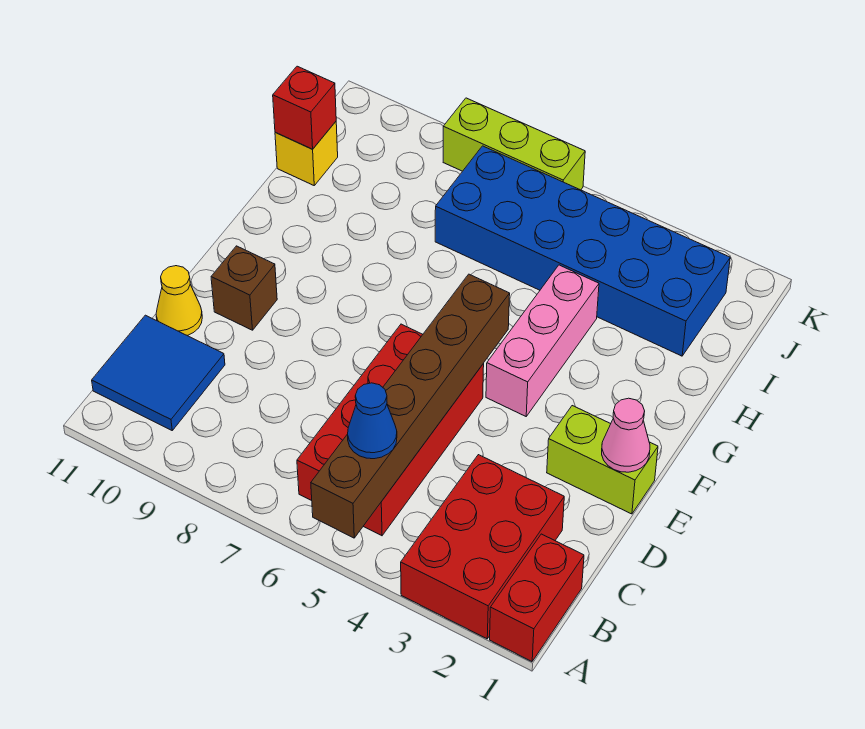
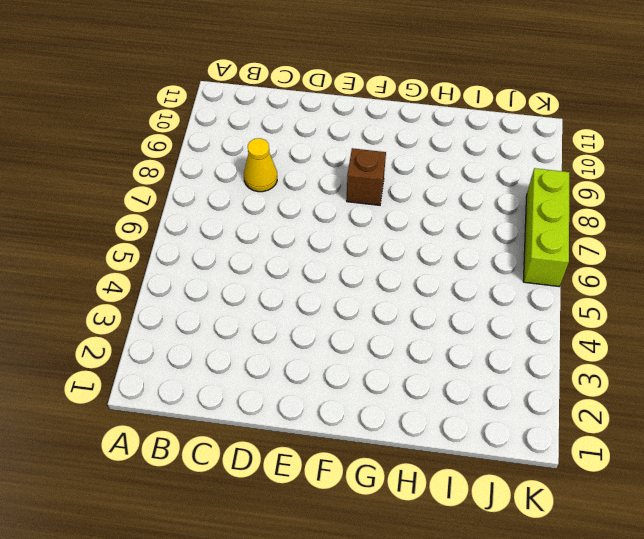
yellow 1x1 cone [244,138,277,192] -> yellow 1x1 cone moved to [156,266,202,336]
brown 1x1 brick [347,148,386,205] -> brown 1x1 brick moved to [211,246,277,330]
none -> red 1x2 brick [490,534,584,661]
none -> red 2x3 brick [401,455,564,639]
none -> red 2x4 brick [297,324,484,536]

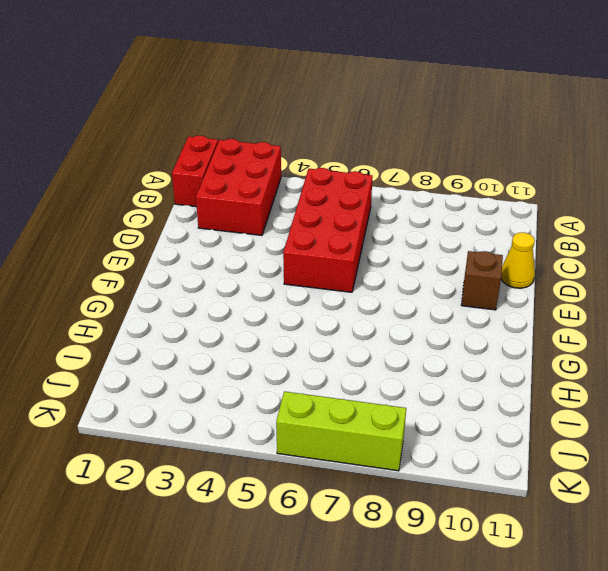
none -> blue 2x2 tile [92,315,225,430]
none -> lime 1x2 brick [547,406,658,514]
none -> pink 1x3 brick [486,265,599,416]

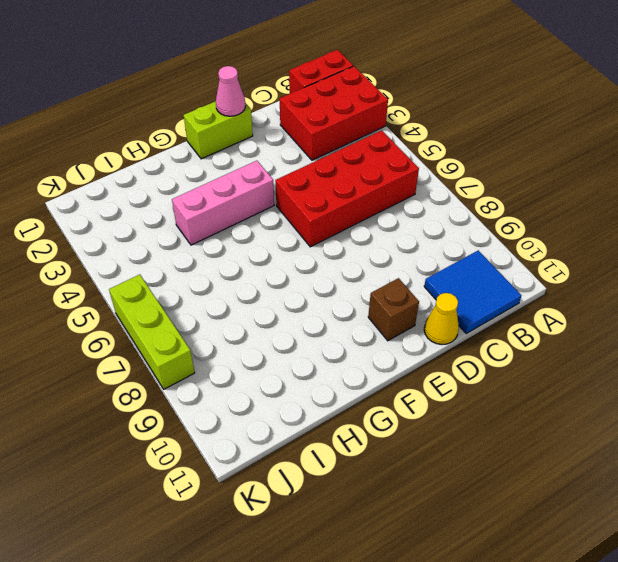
lime 1x2 brick [184,101,253,159] -> lime 1x2 brick turned to [547,406,658,514]
none -> blue 2x6 brick [435,146,730,356]
none -> yellow 1x1 brick [275,122,338,185]
none -> brown 1x6 brick [311,274,510,538]

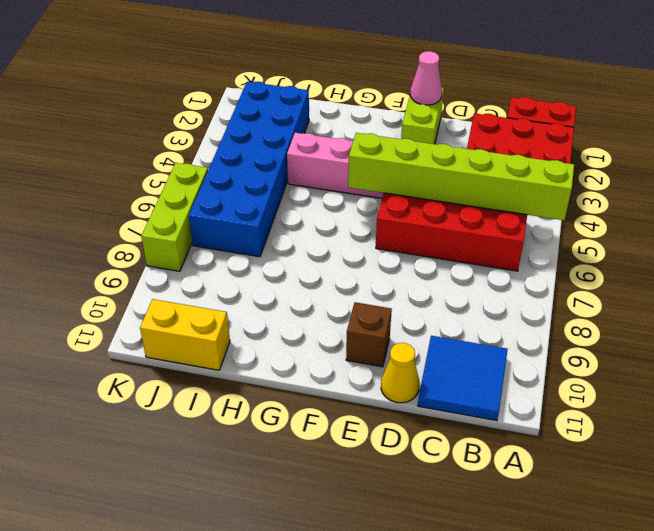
lime 1x6 brick [348,133,574,220] -> brown 1x6 brick [311,274,510,538]
yellow 1x2 brick [140,299,230,370] -> yellow 1x1 brick [275,122,338,185]
none -> red 1x1 brick [273,66,336,149]
none -> blue 1x1 cone [348,383,397,459]

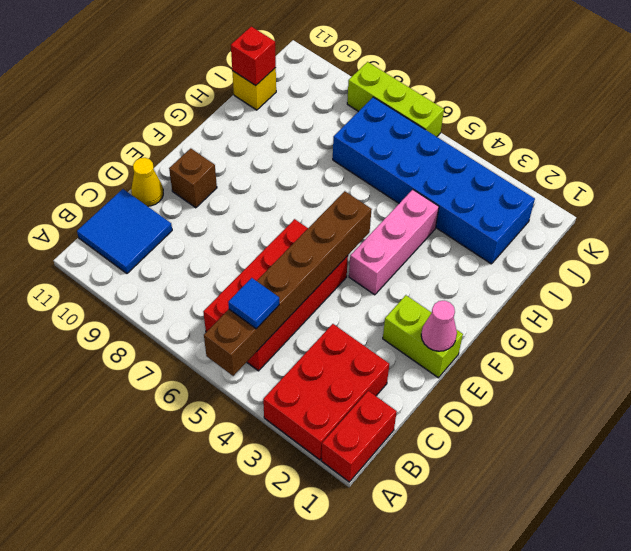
blue 1x1 tile [228,278,279,329] -> blue 1x1 cone [348,383,397,459]

